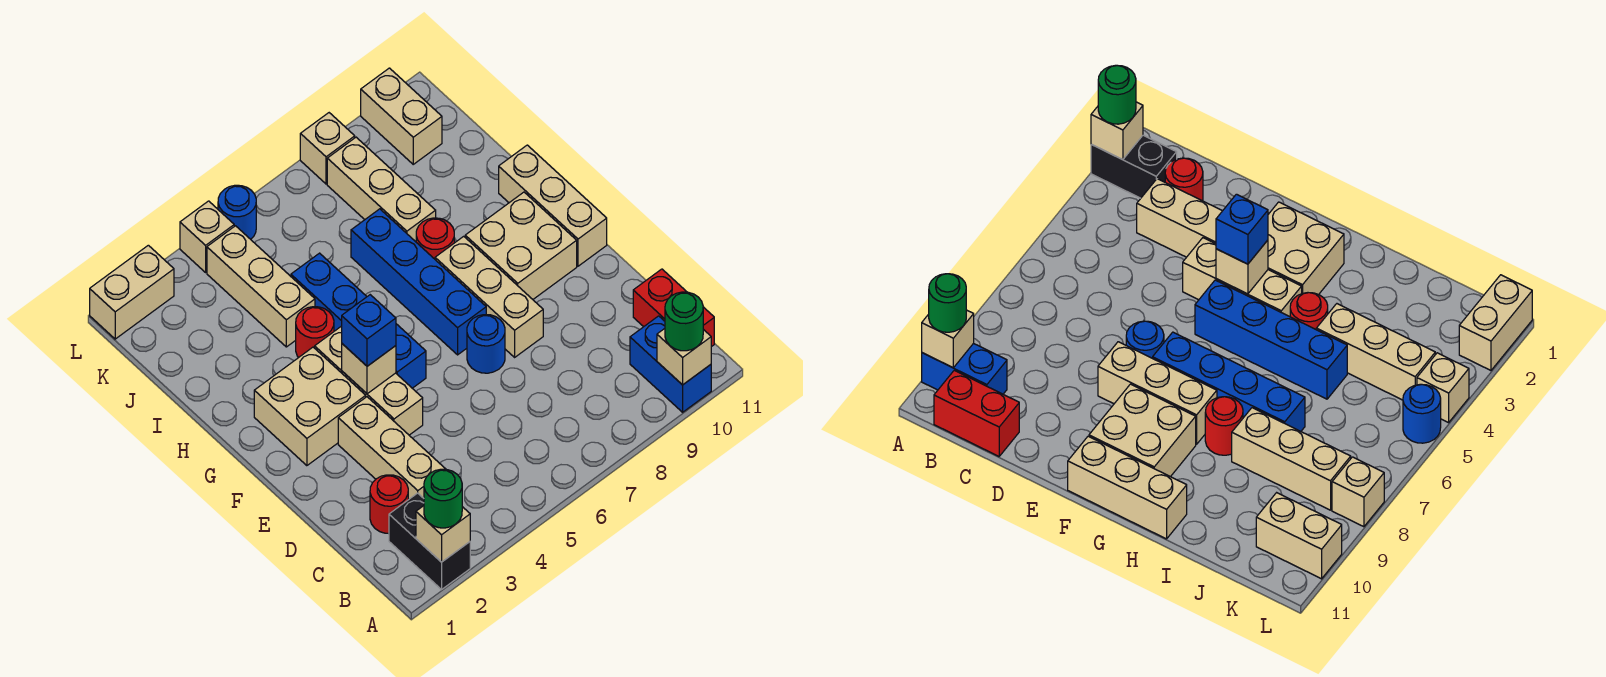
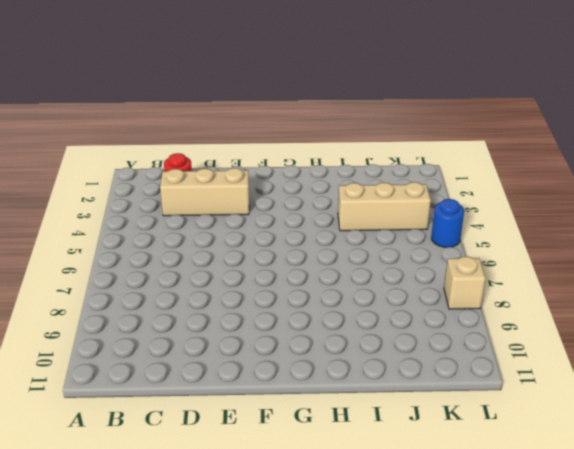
none -> black 1x2 brick [389,493,470,589]
none -> blue 1x2 brick [630,316,711,412]
none -> red 1x2 brick [633,269,714,347]

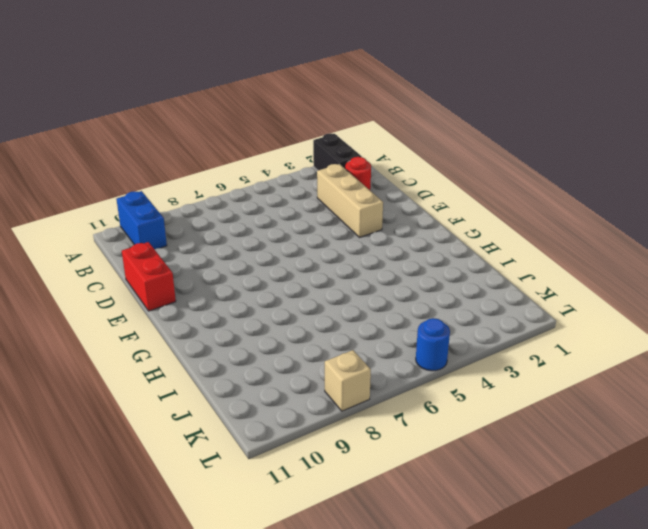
red 1x2 brick [122,242,176,311] -> red 1x2 brick moved to [633,269,714,347]
none -> tan 1x3 brick [315,326,423,435]
none -> blue 1x1 round brick [467,315,505,373]
none -> tan 1x3 brick [435,236,543,357]

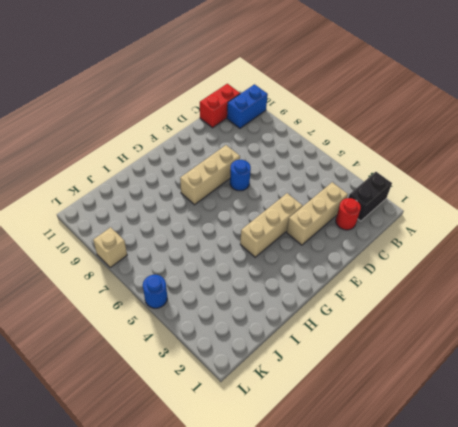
none -> tan 2x2 brick [254,347,366,466]
none -> blue 1x4 brick [291,253,426,388]
none -> blue 1x4 brick [351,209,486,355]

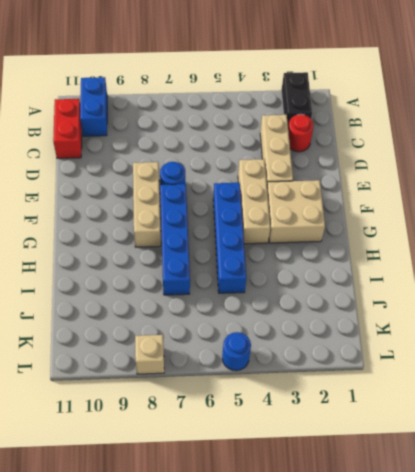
none -> tan 2x2 brick [465,192,577,299]
none -> tan 1x3 brick [499,145,607,266]
none -> red 1x1 round brick [296,307,334,358]

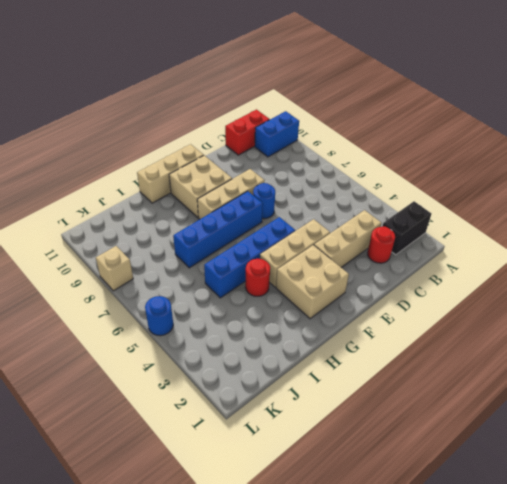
none -> red 1x1 round brick [416,218,454,259]
none -> tan 1x3 brick [207,226,315,347]
none -> tan 1x3 brick [327,137,436,242]

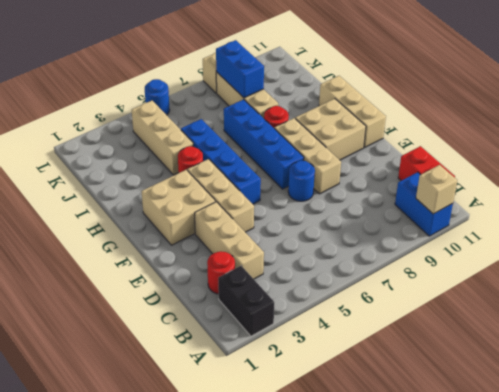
blue 1x2 brick [216,40,264,98] -> none
none -> tan 1x2 brick [361,68,442,164]
none -> tan 1x2 brick [90,245,174,339]
none -> tan 1x1 brick [180,201,234,272]

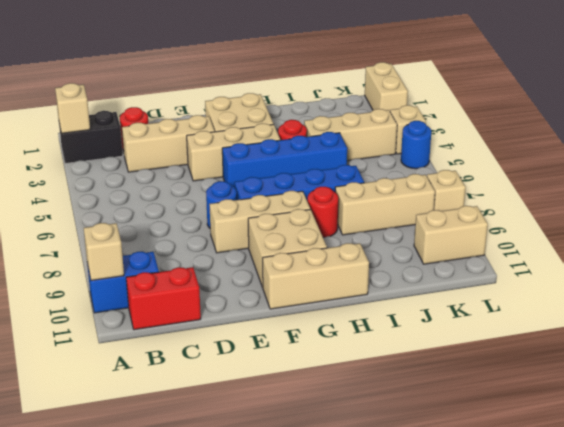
none -> tan 1x1 brick [342,344,396,394]
none -> green 1x1 round brick [424,469,462,528]
none -> green 1x1 round brick [665,292,703,351]

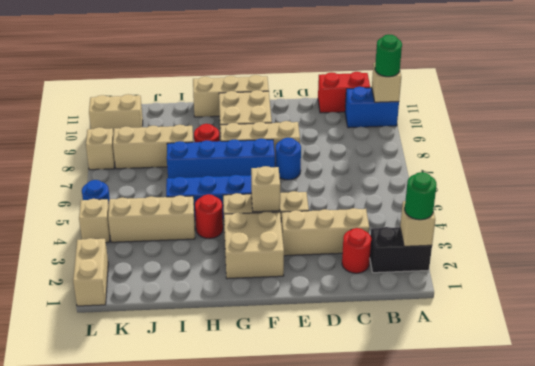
none -> blue 1x1 brick [342,295,396,366]

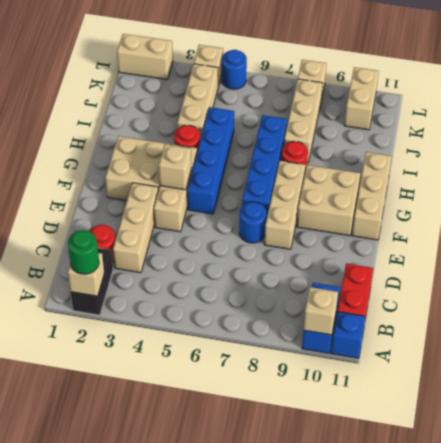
blue 1x1 brick [331,312,365,358] -> blue 1x1 brick moved to [342,295,396,366]
none -> green 1x1 round brick [665,292,703,351]

